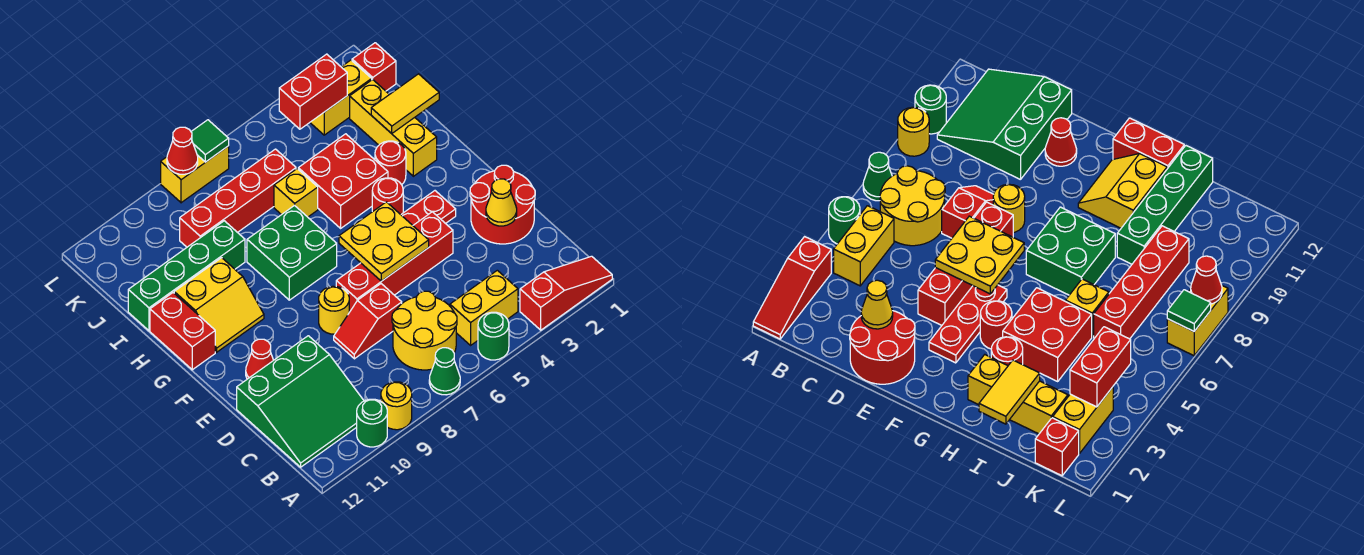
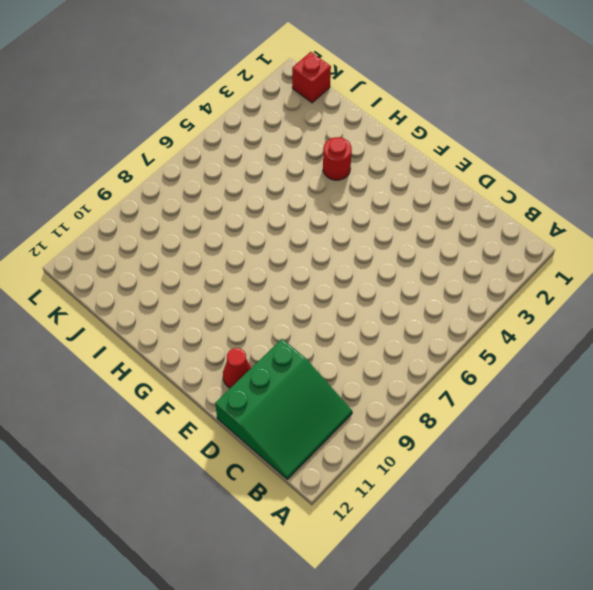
none -> red 1x3 slope [520,256,612,330]
none -> green 1x1 round brick [478,312,509,360]
none -> green 1x1 cone [429,348,460,395]
none -> yellow 1x1 round brick [381,382,412,430]

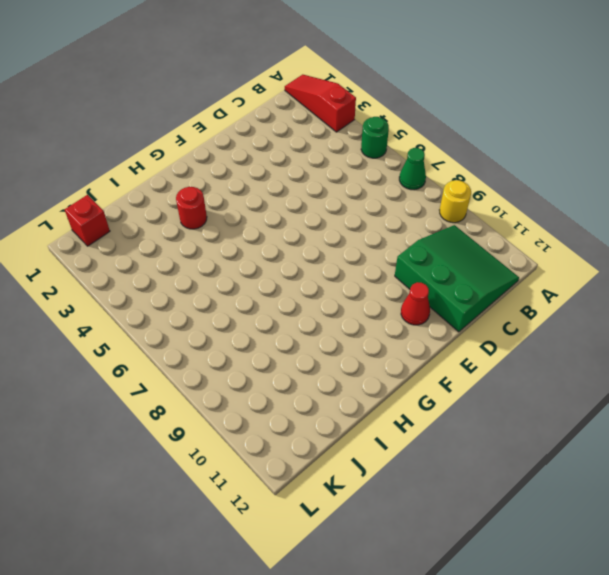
none -> green 1x1 round brick [357,399,387,447]
none -> yellow 1x2 brick [450,270,518,345]
none -> yellow 2x2 round brick [392,291,457,370]
none -> red 2x2 round brick [470,165,535,244]

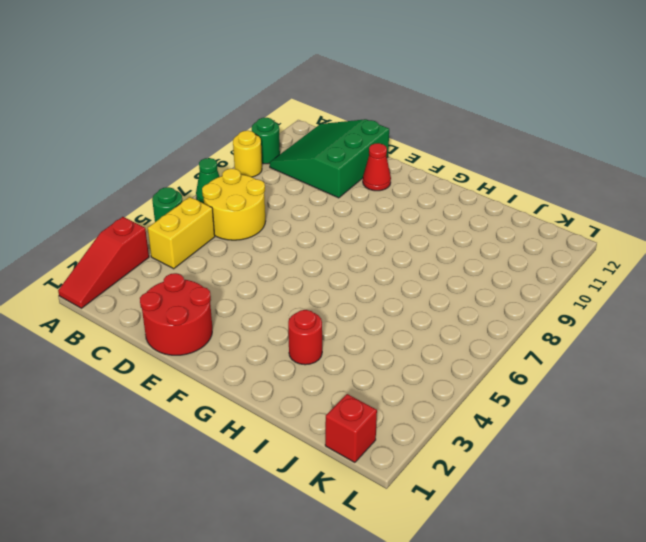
none -> red 1x2 slope [334,284,402,359]
none -> red 1x4 brick [336,212,453,312]
none -> yellow 1x1 round brick [319,286,349,334]
none -> red 1x3 plate [401,191,456,225]

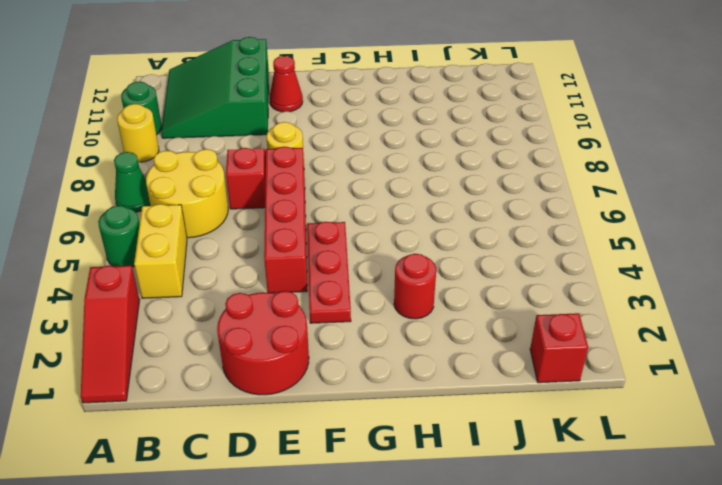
none -> red 1x1 round brick [372,178,403,214]
none -> green 2x2 brick [247,205,337,300]
none -> yellow 2x2 slope [174,258,264,352]
none -> red 1x2 brick [150,293,215,370]

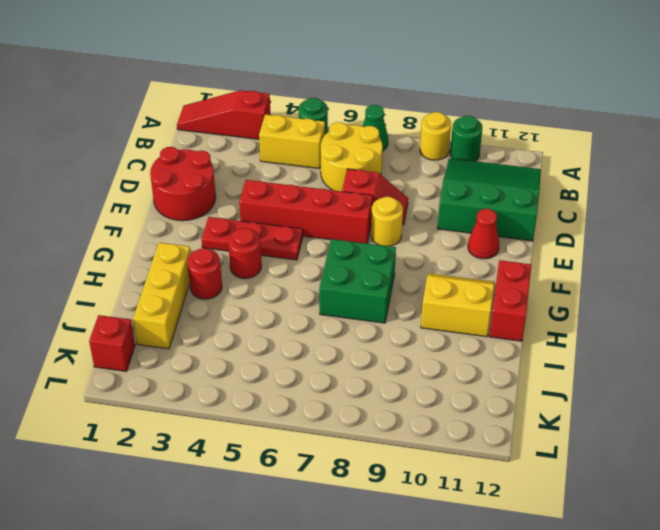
none -> red 2x2 brick [298,134,388,228]
none -> yellow 1x1 brick [274,169,318,217]
none -> green 1x4 brick [128,221,245,331]
none -> red 1x4 brick [180,149,296,247]

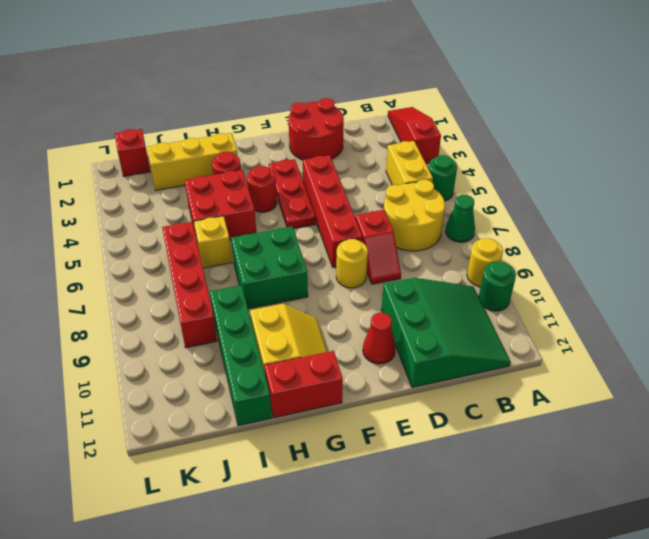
none -> yellow 1x2 brick [310,60,372,135]
none -> yellow 1x2 brick [161,146,229,203]
none -> yellow 1x1 cone [486,179,517,226]
none -> yellow 2x2 plate [339,202,429,281]

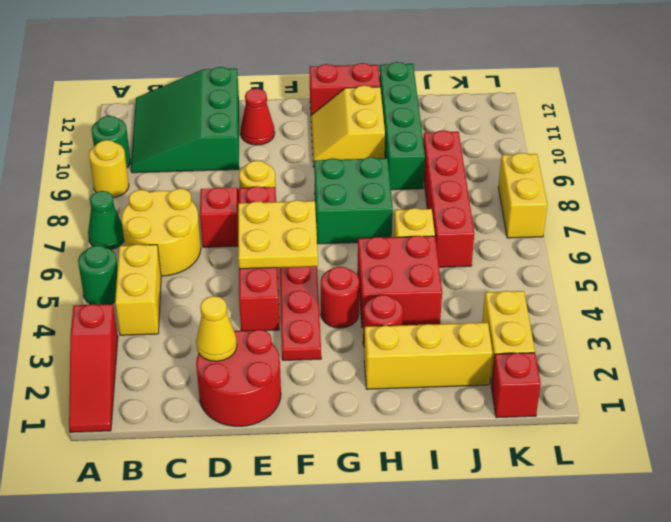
none -> yellow 1x2 tile [371,74,439,134]
none -> red 1x2 brick [279,54,347,129]
none -> green 1x1 tile [191,120,229,162]
none -> red 1x1 cone [167,127,198,174]

